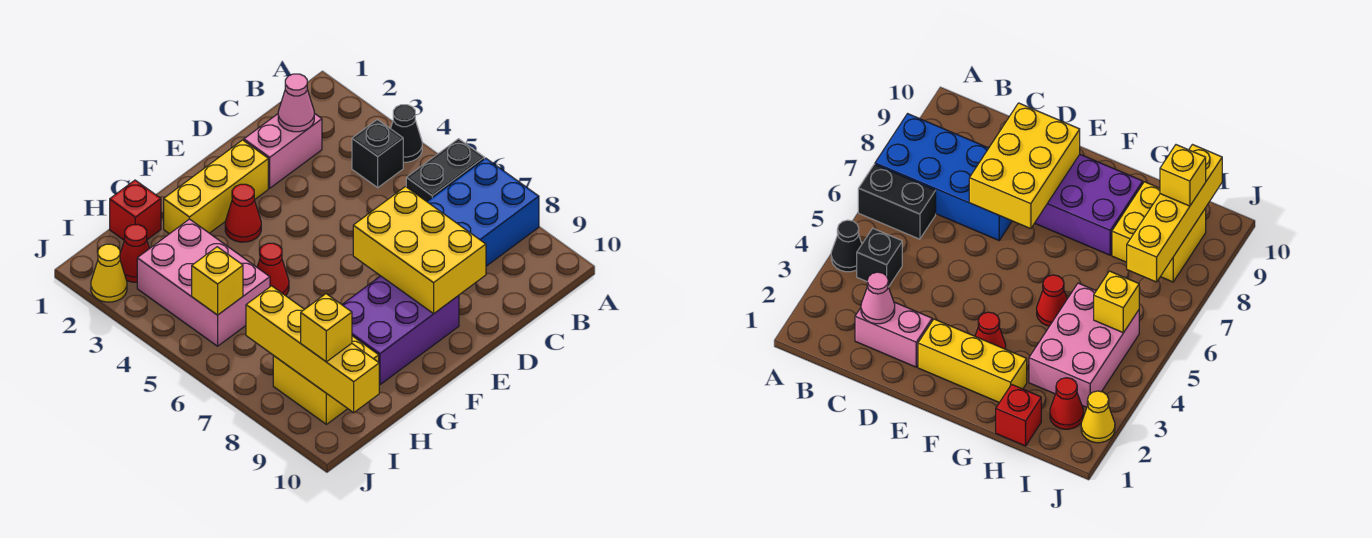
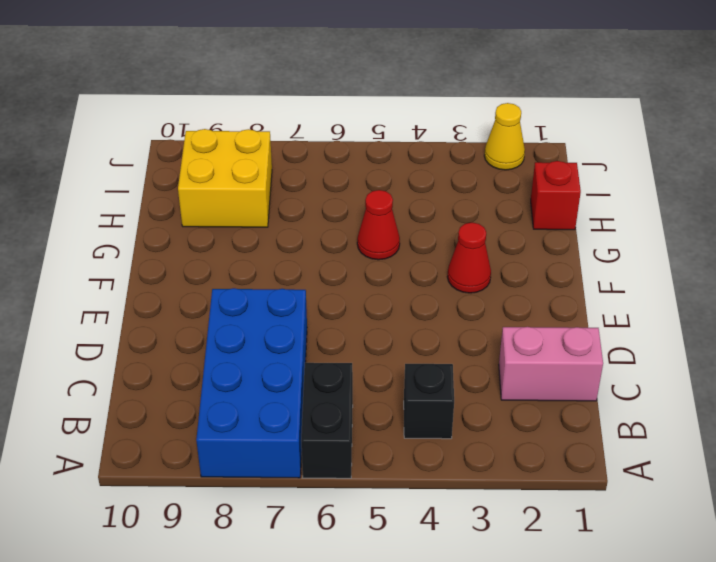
pink 1x2 brick [499,327,603,401] -> pink 1x2 brick turned to [244,113,322,188]
none -> black 1x1 cone [391,105,422,162]
none -> yellow 1x3 brick [164,140,268,234]
none -> purple 2x3 brick [342,276,459,385]

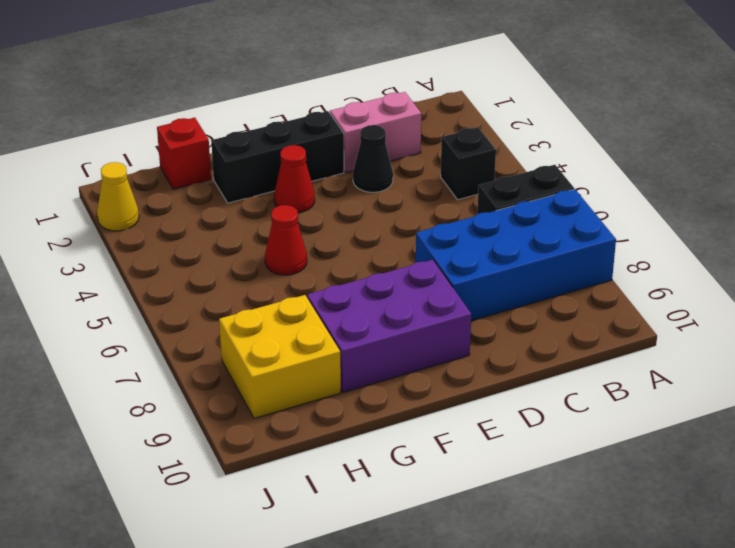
black 1x1 cone [353,125,393,192] -> black 1x1 cone moved to [391,105,422,162]
black 1x3 brick [211,111,344,203] -> yellow 1x3 brick [164,140,268,234]
none -> pink 2x3 brick [137,219,270,346]
none -> red 1x1 cone [120,224,149,282]
none -> pink 1x1 cone [278,74,314,132]

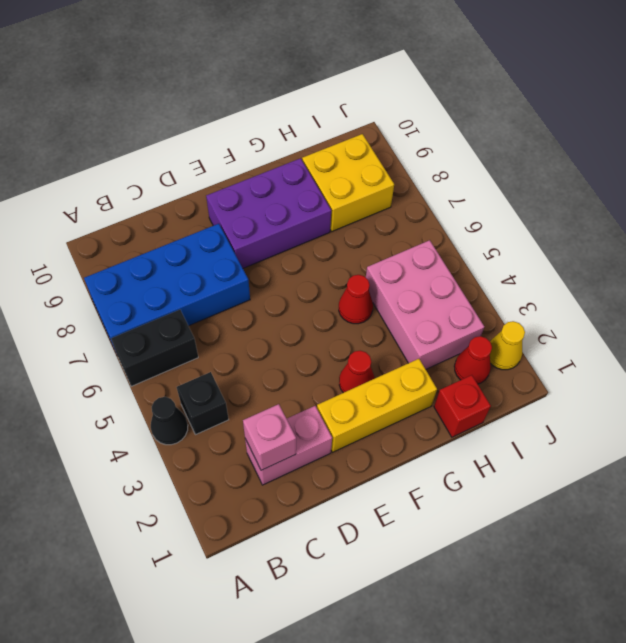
pink 1x1 brick [243,404,296,470] -> pink 1x1 cone [278,74,314,132]
none -> yellow 2x3 brick [353,187,486,314]
none -> yellow 1x1 brick [192,247,243,315]
none -> yellow 1x4 brick [246,286,379,412]

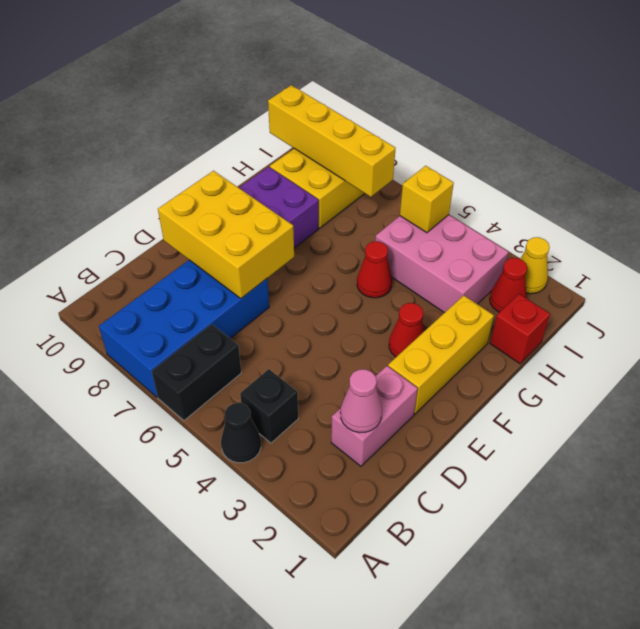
none -> yellow 1x1 brick [301,294,352,362]

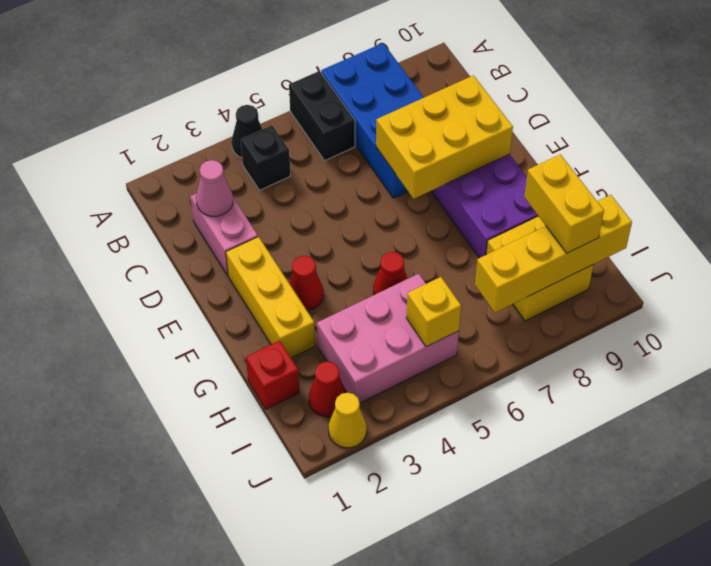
yellow 1x2 brick [524,154,604,253] -> yellow 1x1 brick [301,294,352,362]

